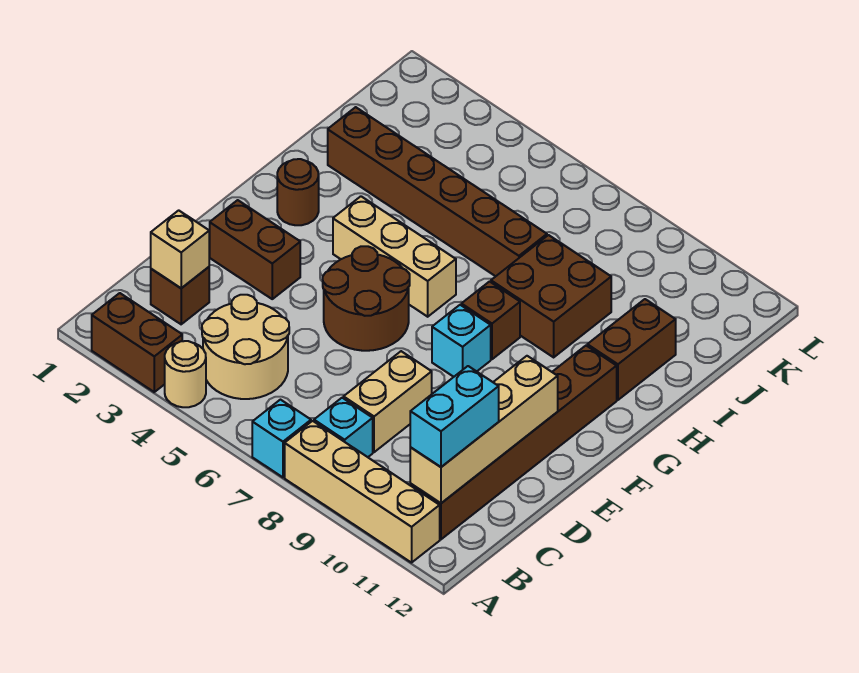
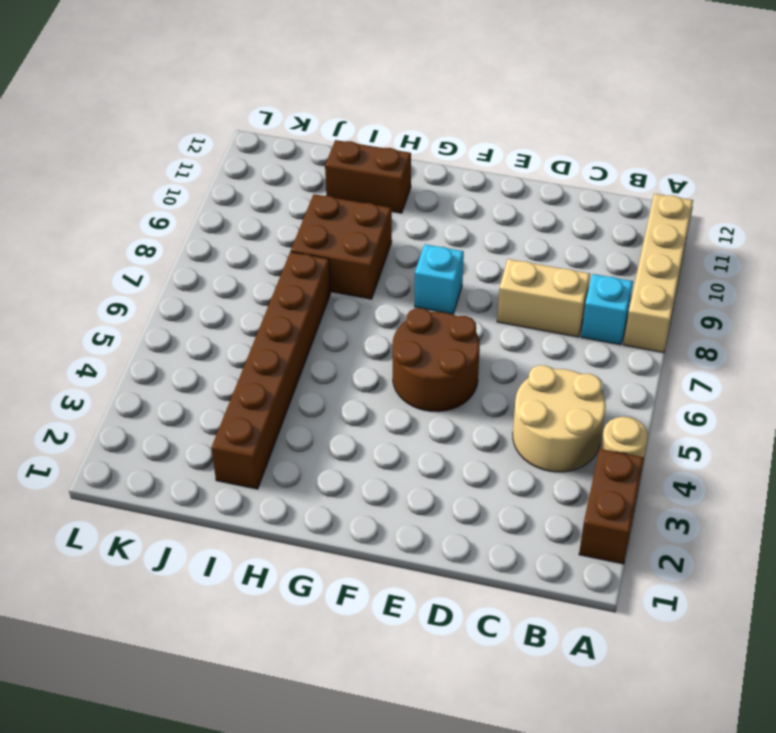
none -> cyan 1x1 brick [252,400,311,477]
none -> brown 1x6 brick [410,346,617,539]
none -> brown 1x1 brick [151,267,209,324]

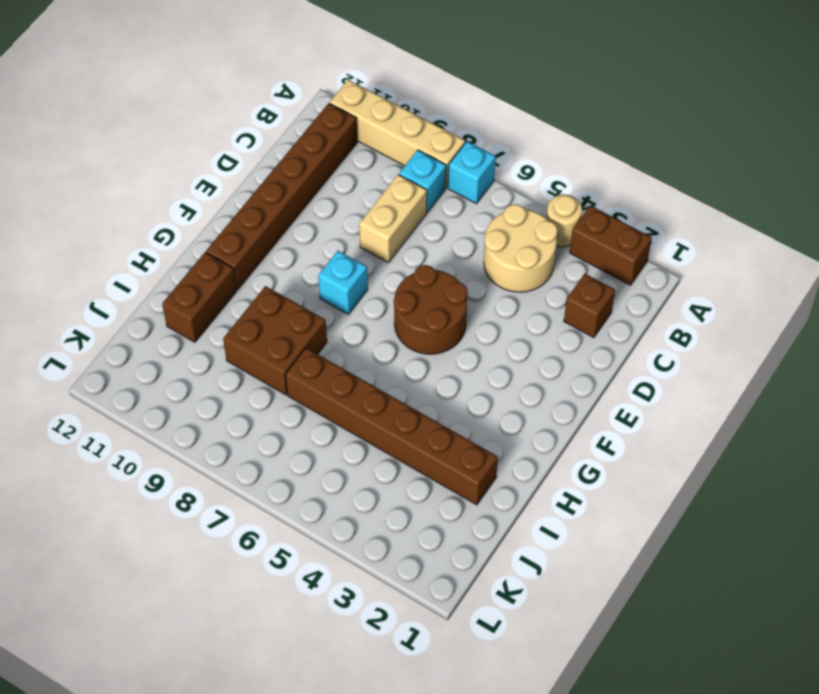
none -> brown 1x2 brick [209,200,300,299]
none -> brown 1x1 round brick [277,159,319,225]
none -> tan 1x3 brick [333,196,456,317]

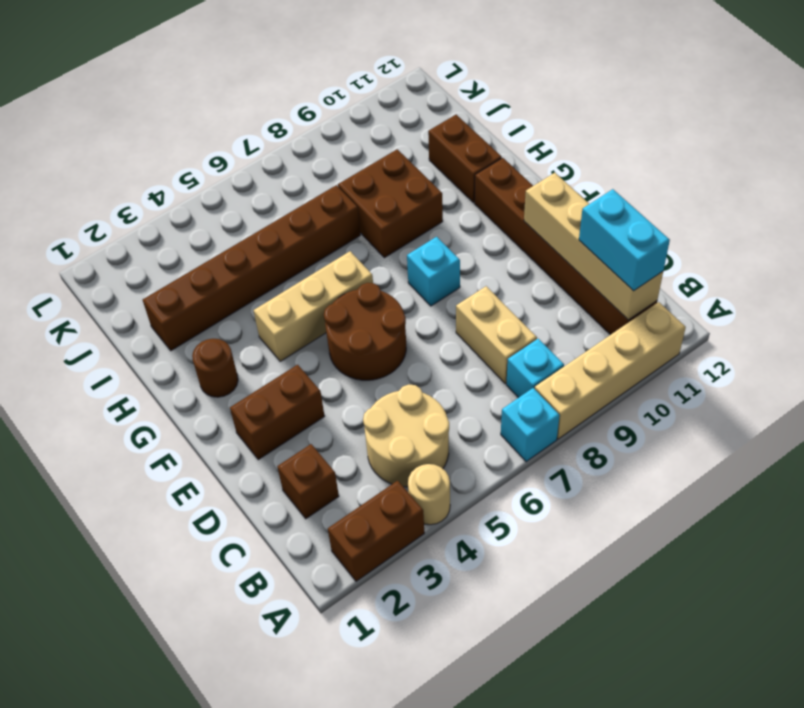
none -> brown 1x1 brick [461,282,520,359]
none -> tan 1x1 brick [151,210,209,288]

